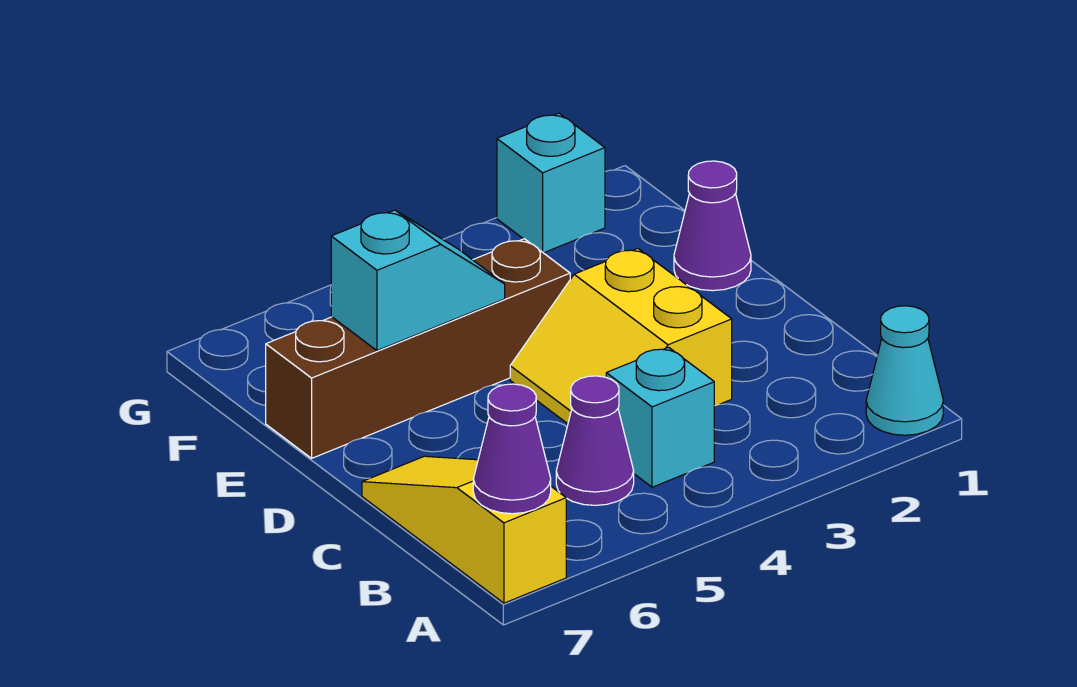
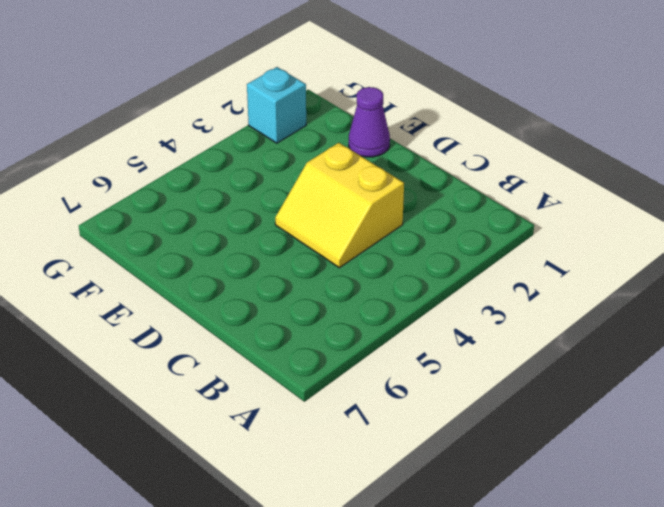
none -> cyan 1x1 cone [866,306,943,435]
none -> yellow 1x3 slope [362,456,566,603]

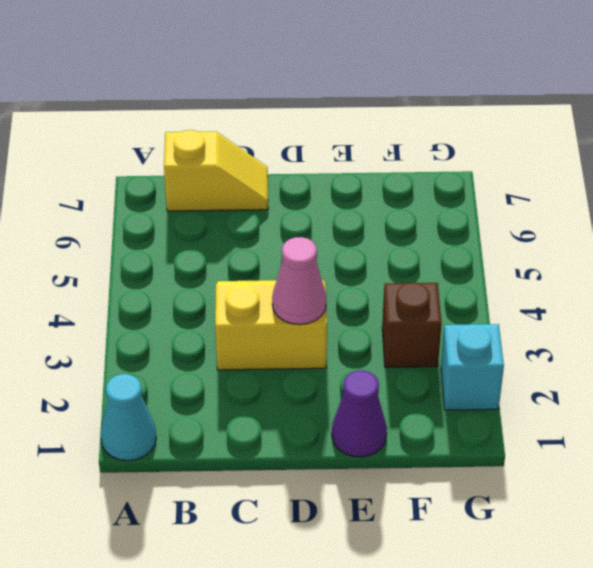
yellow 1x2 slope [164,130,268,211] -> yellow 1x3 slope [362,456,566,603]
pink 1x1 cone [272,237,326,325] -> none
brown 1x1 brick [382,283,442,367] -> none
none -> cyan 1x1 brick [606,347,714,487]
none -> purple 1x1 cone [556,376,634,505]

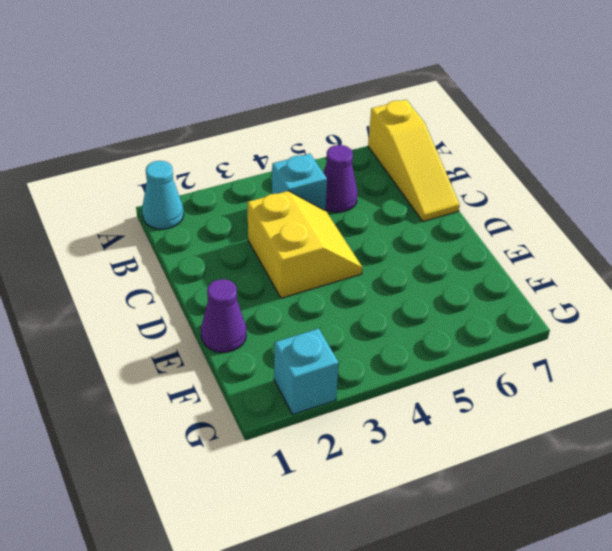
none -> brown 1x4 brick [266,239,570,458]
none -> purple 1x1 cone [473,384,551,514]

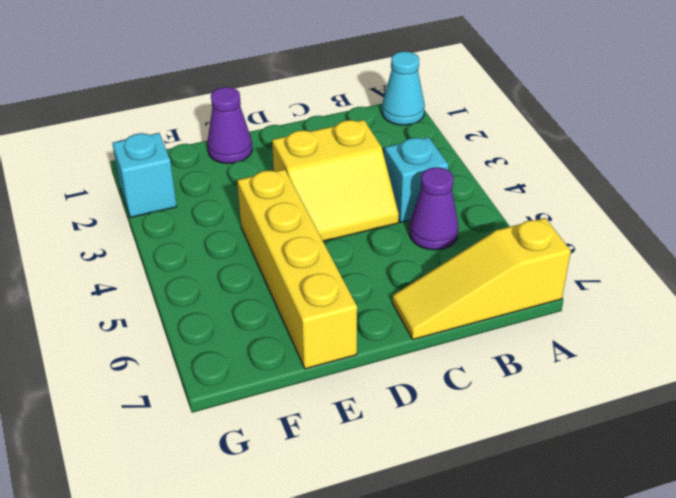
yellow 1x4 brick [237,169,357,369] -> brown 1x4 brick [266,239,570,458]
none -> purple 1x1 cone [473,384,551,514]
none -> cyan 1x2 slope [331,210,505,351]

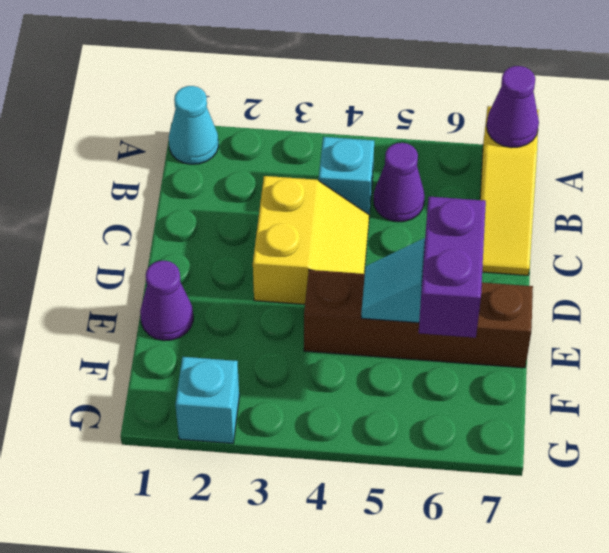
purple 1x2 brick [419,197,486,338] -> none

